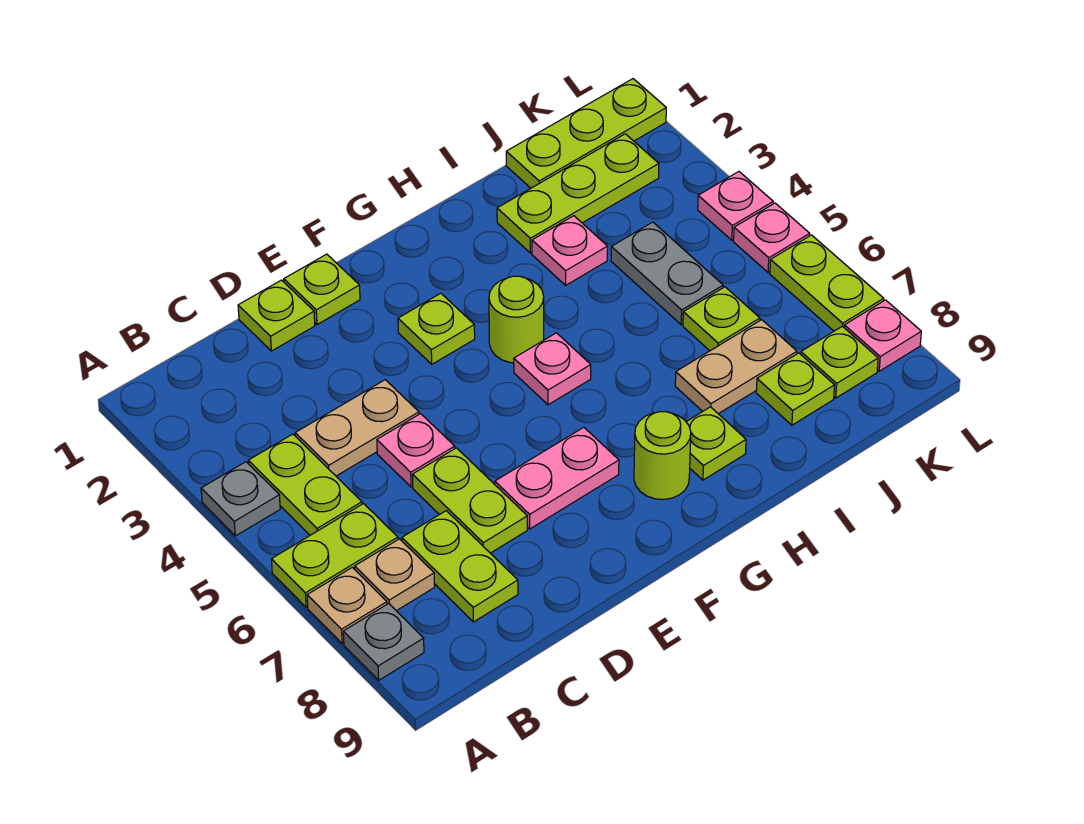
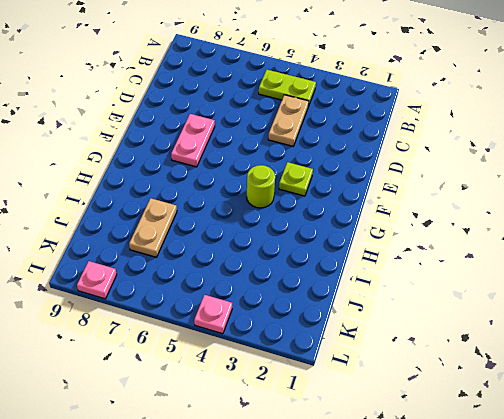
none -> grey 1x1 plate [201,462,280,536]
none -> lime 1x2 plate [271,504,398,607]
none -> tan 1x1 plate [307,567,387,644]
none -> grey 1x1 plate [343,603,424,680]

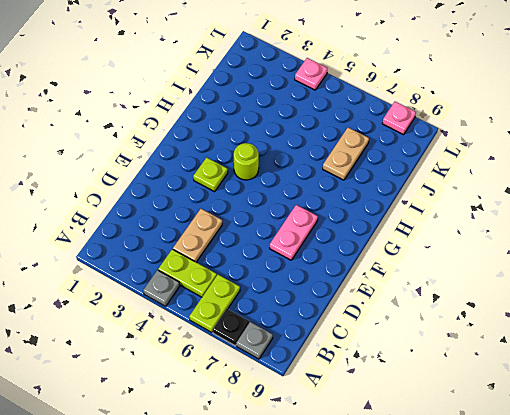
black 1x1 plate [213,309,249,346] -> tan 1x1 plate [307,567,387,644]
none -> tan 1x1 plate [355,539,435,611]
none -> lime 1x2 plate [402,511,518,622]
none -> lime 1x1 plate [238,280,315,351]
none -> pink 1x1 plate [377,414,455,487]

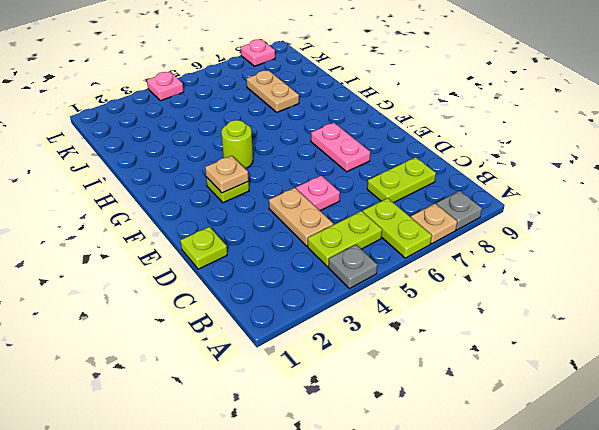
tan 1x1 plate [205,156,249,193] -> tan 1x1 plate moved to [355,539,435,611]
none -> lime 1x2 plate [412,448,527,553]
none -> lime 1x1 plate [284,254,360,325]
none -> pink 1x1 plate [514,333,591,405]
none -> lime 1x1 round brick [634,412,691,500]

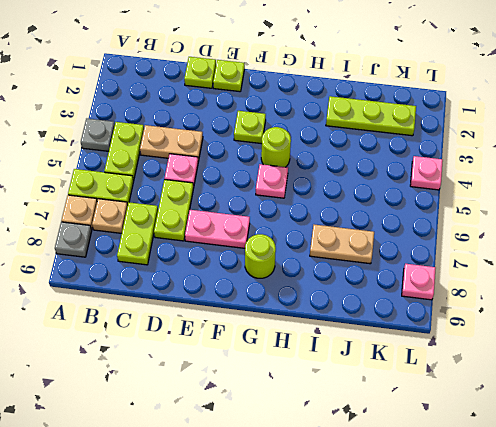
none -> lime 1x1 plate [686,407,746,480]
none -> pink 1x1 plate [532,216,608,285]
none -> lime 1x3 plate [506,79,666,188]
none -> grey 1x2 plate [611,222,723,325]

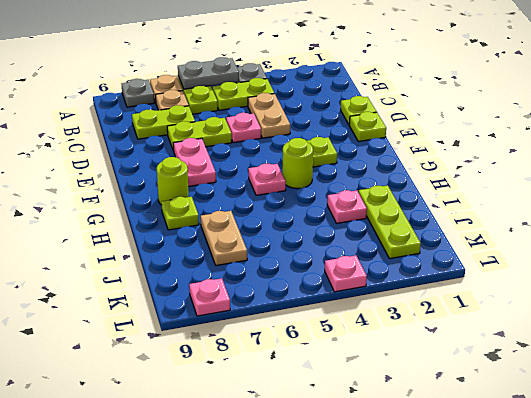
grey 1x2 plate [178,57,239,89] -> grey 1x2 plate moved to [611,222,723,325]
none -> lime 1x3 plate [506,79,666,188]
none -> lime 1x1 plate [683,287,760,351]
none -> lime 1x1 plate [756,353,835,425]
none -> lime 1x1 plate [801,326,878,398]

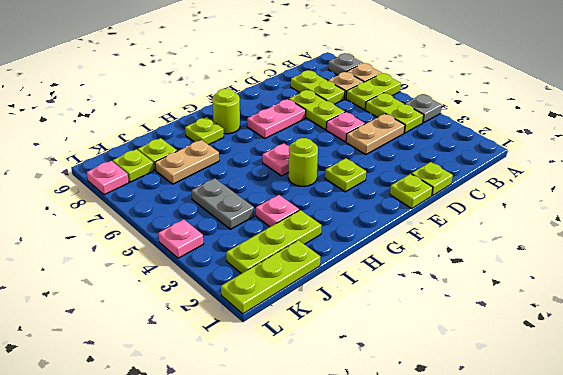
none -> lime 1x1 plate [683,287,760,351]
none -> pink 1x1 plate [734,203,810,273]
none -> lime 1x2 plate [770,235,884,331]

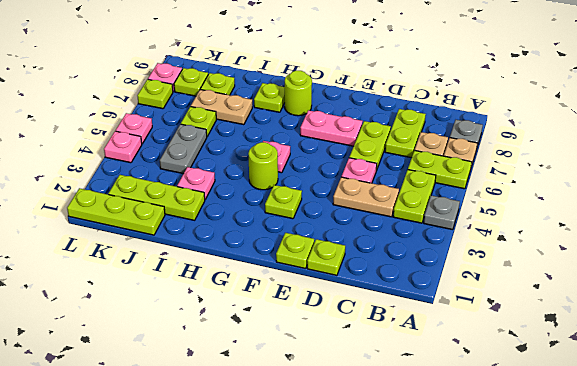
lime 1x1 plate [137,79,173,109] -> lime 1x2 plate [770,235,884,331]

